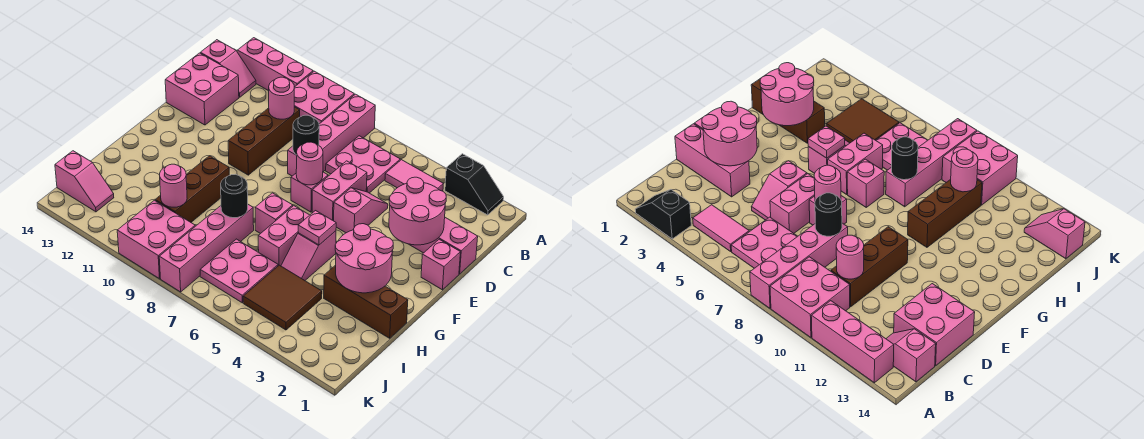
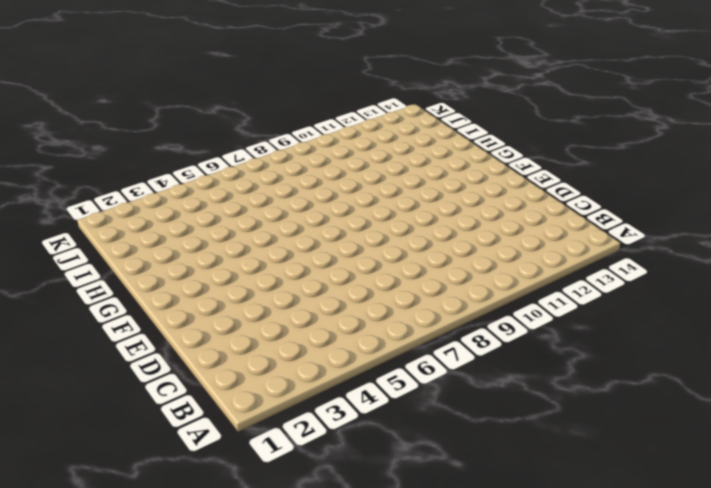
none -> black 1x2 slope [445,154,504,215]
none -> pink 1x4 brick [288,94,375,176]
none -> pink 2x2 brick [294,71,354,124]
none -> pink 1x3 brick [237,38,313,91]

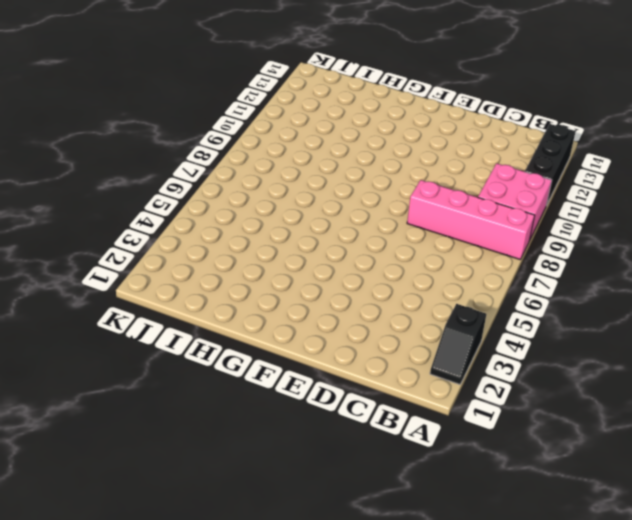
black 1x3 brick [525,124,576,204] -> pink 1x3 brick [237,38,313,91]
none -> pink 1x2 tile [385,160,443,191]
none -> pink 2x2 plate [326,136,400,193]
none -> pink 1x2 slope [201,40,256,97]
none -> brown 1x3 brick [228,107,300,175]

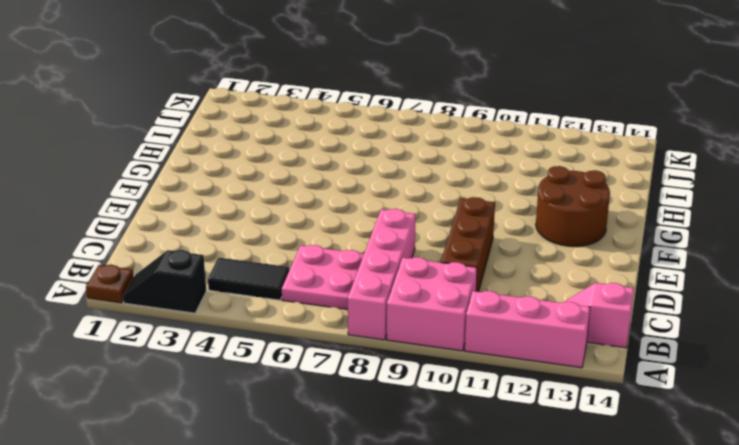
brown 1x1 plate [86,265,134,303] -> none
black 1x2 tile [208,258,289,300] -> pink 1x2 tile [385,160,443,191]
brown 2x2 round brick [536,166,610,247] -> none
none -> pink 2x2 brick [165,53,239,125]
none -> pink 1x3 brick [409,218,478,274]
none -> pink 1x2 slope [334,188,388,233]
none -> pink 1x2 brick [312,161,367,221]

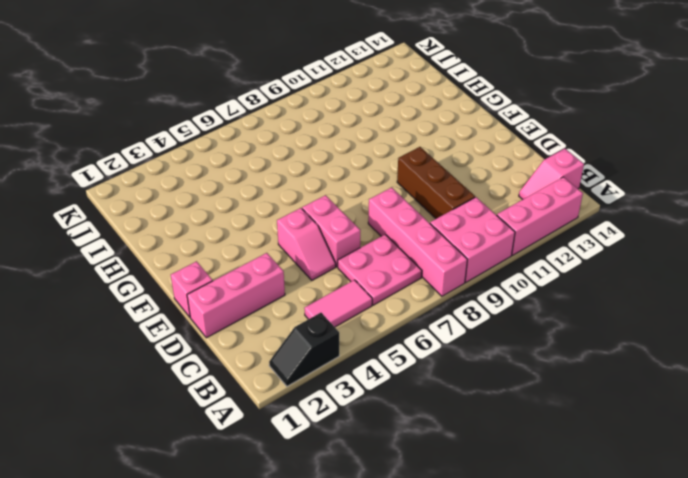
none -> pink 2x2 brick [165,53,239,125]
none -> pink 1x1 brick [291,172,328,212]
none -> pink 1x2 slope [281,231,336,280]
none -> pink 1x2 brick [258,206,309,266]

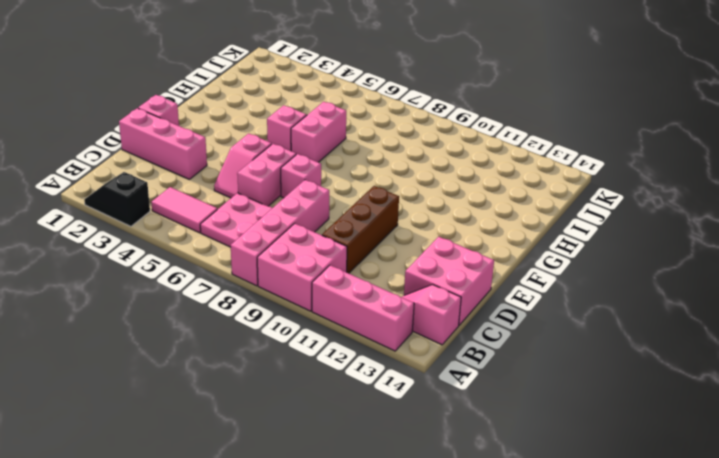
none -> pink 1x1 brick [255,193,293,234]
none -> brown 1x3 brick [155,156,229,222]
none -> brown 1x3 brick [324,265,408,338]
none -> pink 1x4 brick [159,205,254,292]

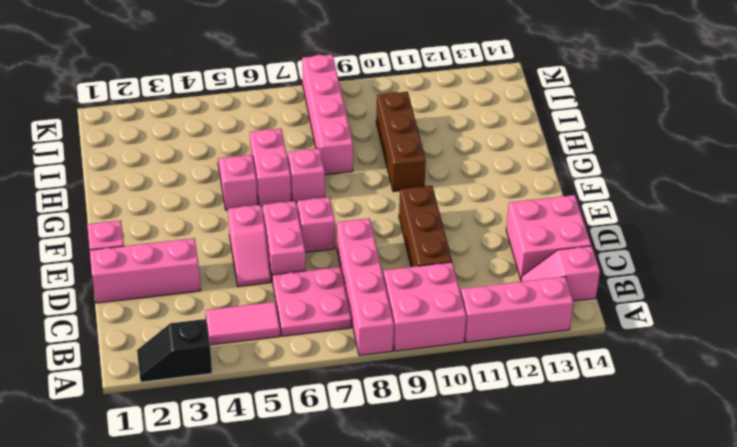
none -> brown 1x3 brick [324,265,408,338]
none -> brown 2x2 tile [243,265,322,330]
none -> pink 2x2 plate [200,239,278,303]
none -> pink 2x2 brick [117,200,195,279]

